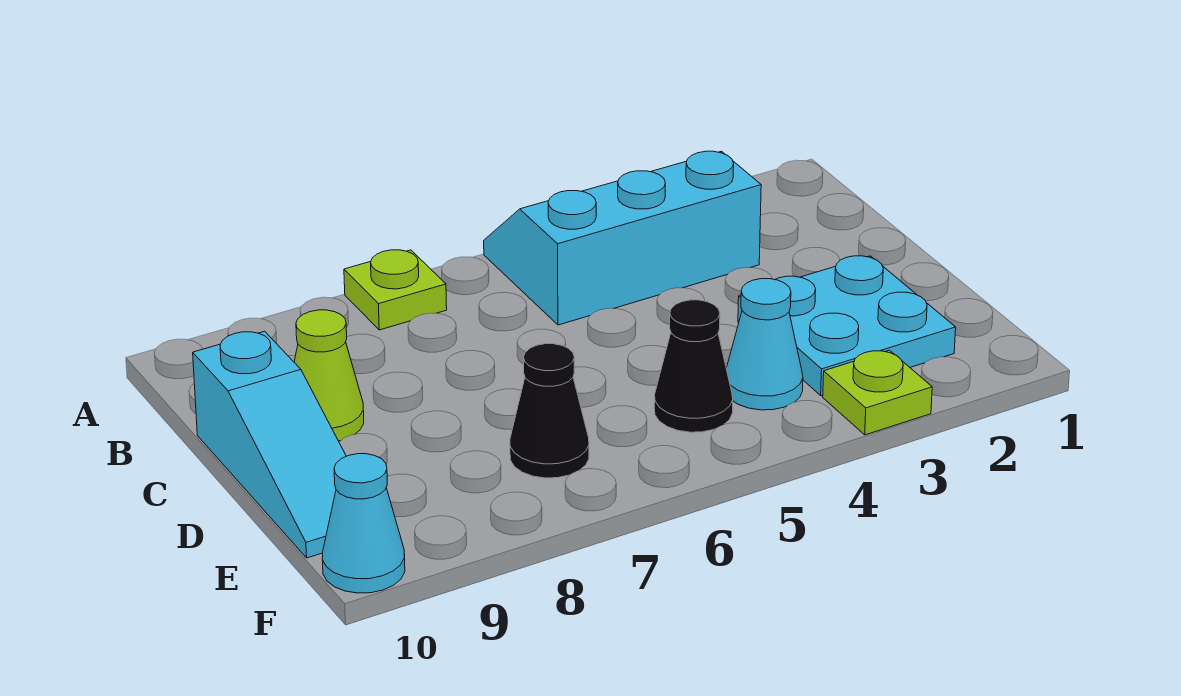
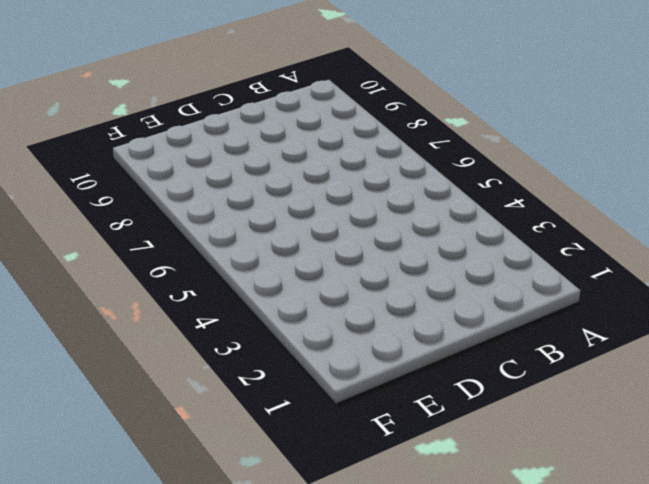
none -> cyan 2x3 slope [484,151,761,325]
none -> lime 1x1 plate [344,250,447,330]

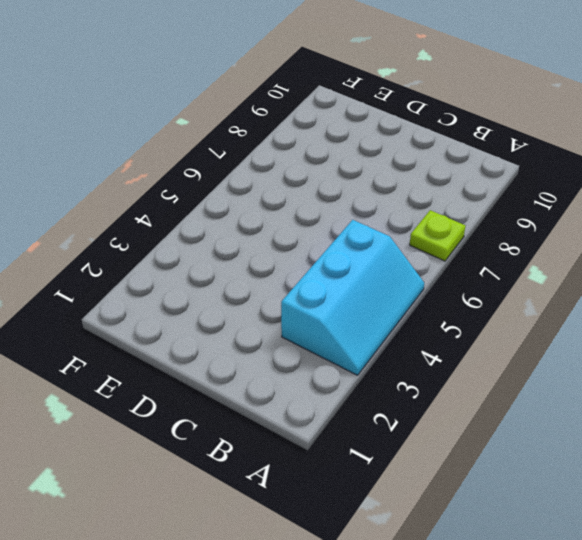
none -> lime 1x1 cone [294,310,364,441]
none -> cyan 1x3 slope [193,331,346,558]

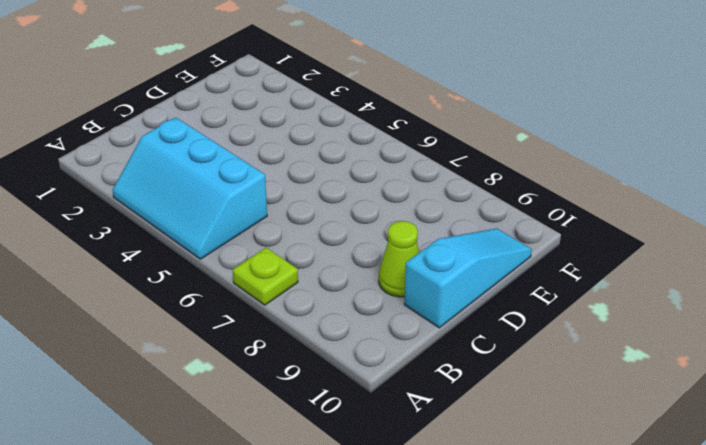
none -> cyan 2x2 plate [738,256,956,396]
none -> cyan 1x1 cone [726,279,803,410]

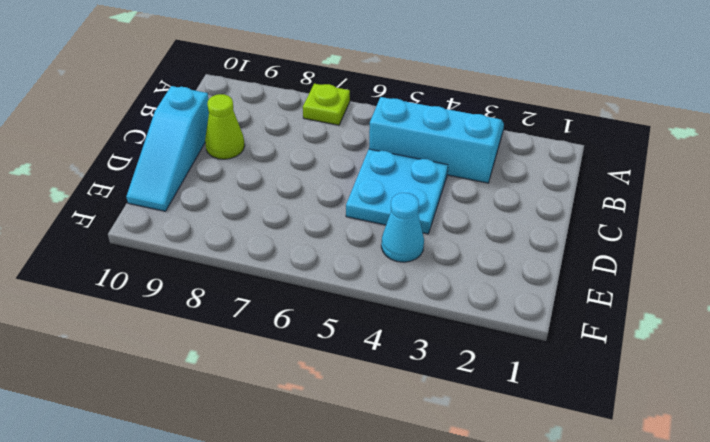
cyan 2x2 plate [346,149,448,234] -> cyan 2x2 plate moved to [738,256,956,396]
none -> black 1x1 cone [654,300,733,432]
none -> black 1x1 cone [510,344,589,478]

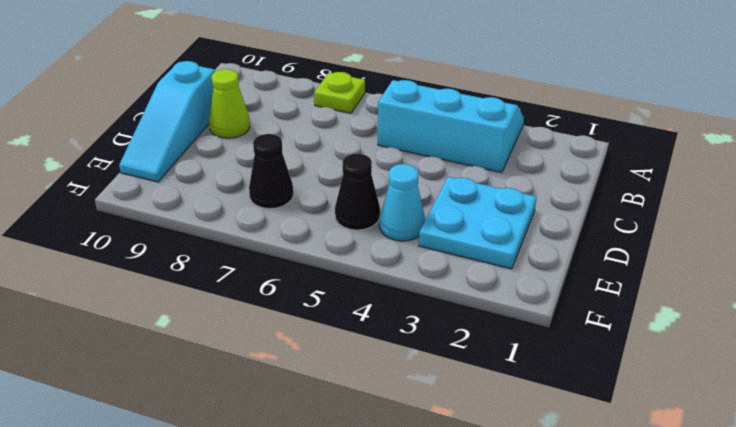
none -> lime 1x1 plate [823,350,932,435]
none -> cyan 1x1 cone [322,454,405,593]

